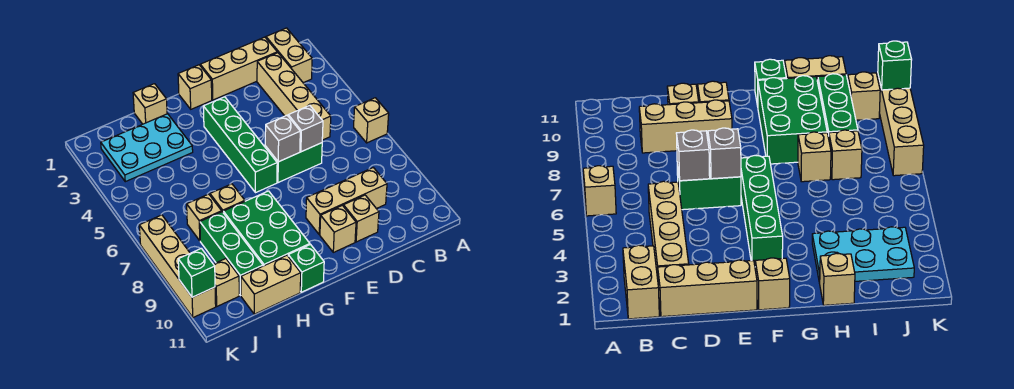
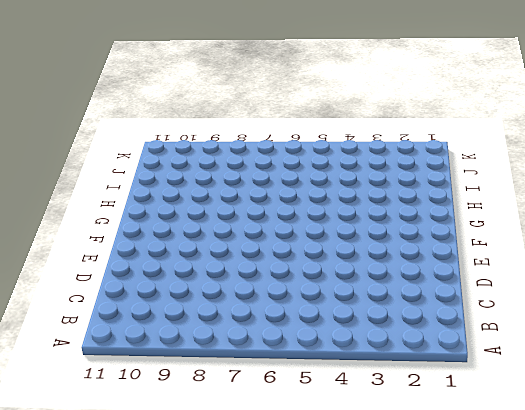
none -> tan 1x1 brick [354,98,389,143]
none -> tan 1x2 brick [266,28,312,83]
none -> tan 1x3 brick [200,37,277,100]

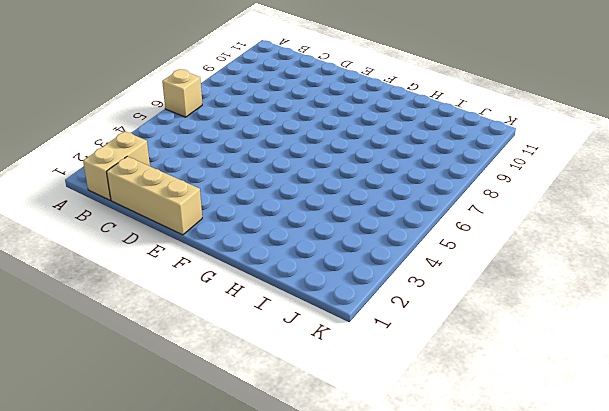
none -> tan 1x4 brick [257,53,331,140]
none -> tan 1x3 brick [306,168,387,235]
none -> green 1x2 brick [265,143,322,183]

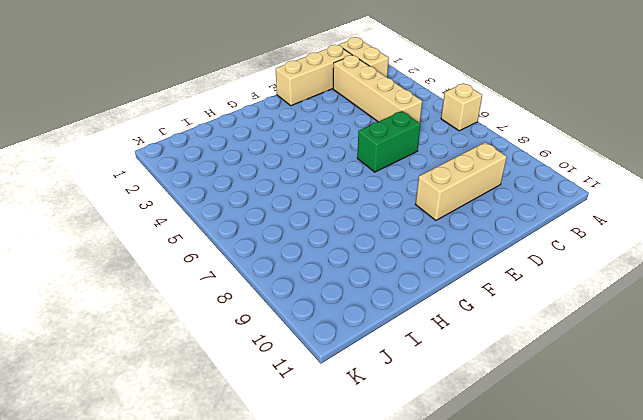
none -> tan 1x1 brick [343,195,379,242]
none -> tan 1x1 brick [320,205,356,252]
none -> tan 1x1 brick [178,65,212,109]

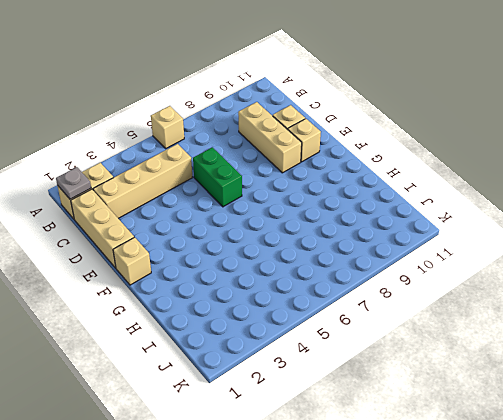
grey 1x1 plate [56,167,91,199] -> none
none -> green 1x4 brick [203,97,277,193]
none -> green 2x3 brick [223,191,310,266]
none -> green 1x1 brick [288,245,324,292]

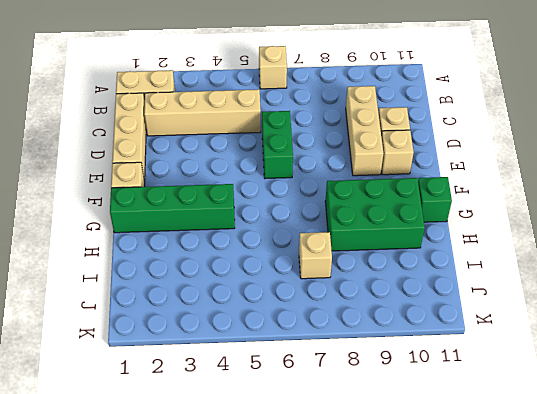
green 1x4 brick [110,184,235,233] -> green 1x4 brick moved to [203,97,277,193]
none -> tan 1x1 brick [133,84,167,124]
none -> cyan 2x3 plate [101,114,193,182]
none -> tan 1x1 brick [210,184,245,212]

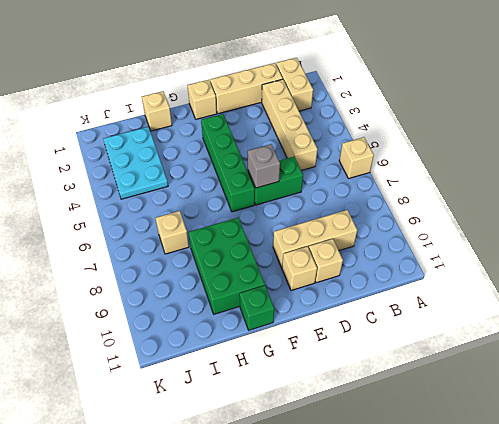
cyan 2x3 plate [103,127,168,199] -> cyan 2x3 plate turned to [101,114,193,182]
none -> tan 1x1 brick [210,184,245,212]
none -> tan 1x2 brick [241,255,301,314]
none -> green 1x3 brick [200,212,263,296]

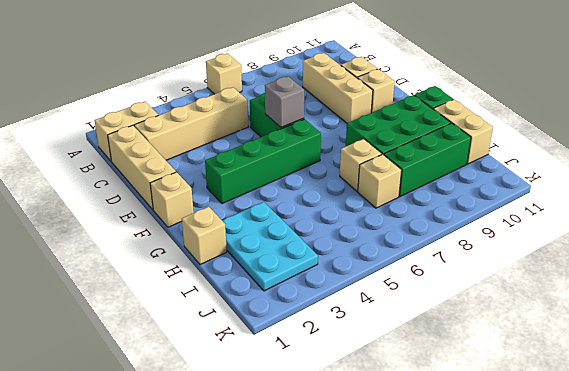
none -> tan 1x1 brick [214,259,239,306]
none -> tan 1x4 brick [139,215,216,317]
none -> grey 1x1 brick [288,105,323,152]

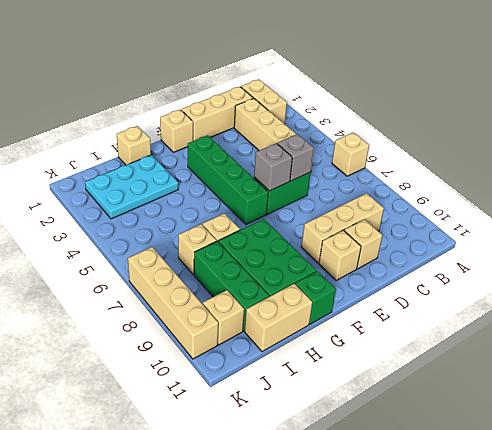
none -> green 1x1 brick [178,248,215,297]

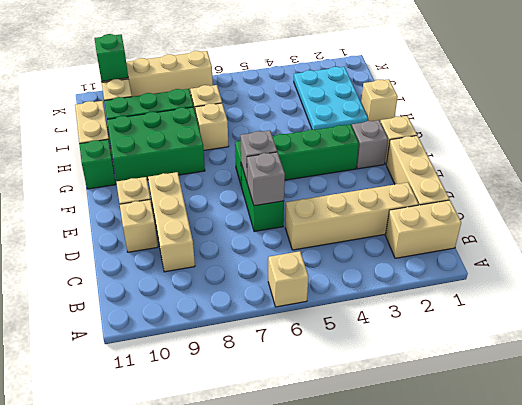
grey 1x1 brick [352,120,388,169] -> none

